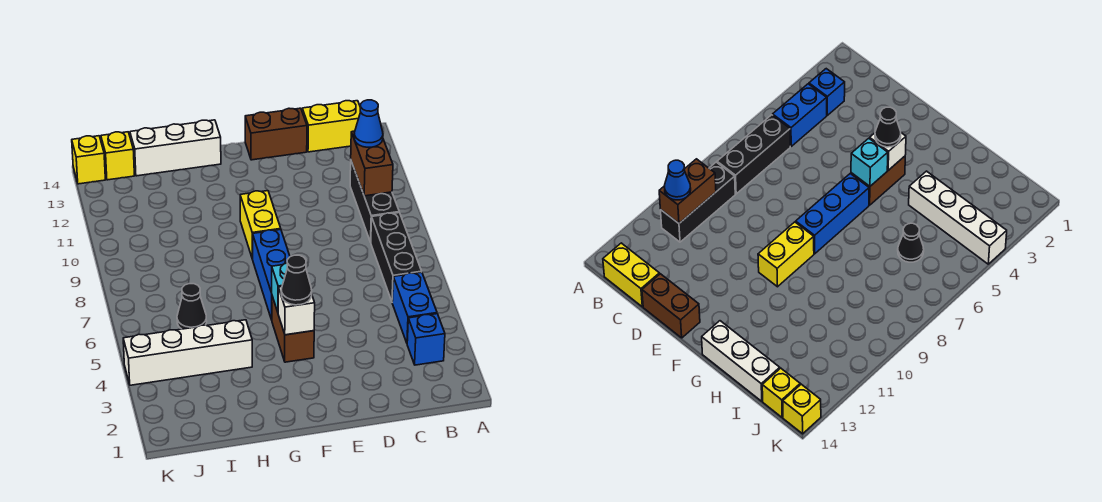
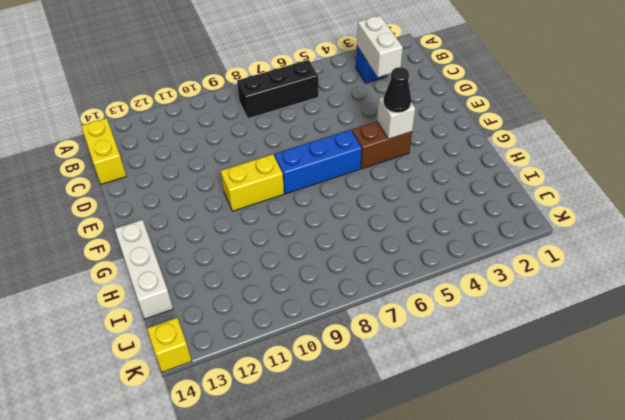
white 1x2 brick [357,16,403,77] -> none
none -> blue 1x2 brick [392,272,437,343]
none -> black 1x3 brick [350,161,399,242]
none -> brown 1x2 brick [245,108,307,160]

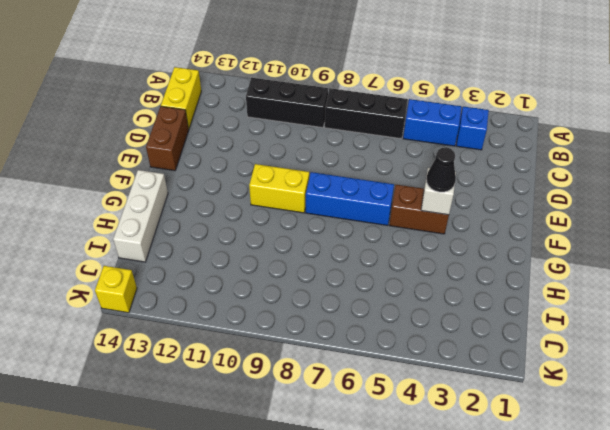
none -> white 1x4 brick [123,320,252,385]
none -> black 1x1 cone [177,284,207,329]
none -> yellow 1x1 brick [101,132,134,180]

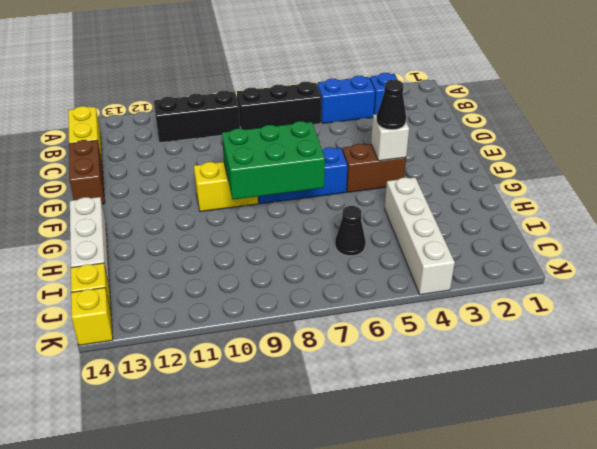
green 2x3 brick [222,121,325,199] -> none
none -> brown 1x2 brick [351,131,393,196]
none -> cyan 1x1 brick [272,263,287,312]
none -> blue 1x1 cone [354,100,383,147]

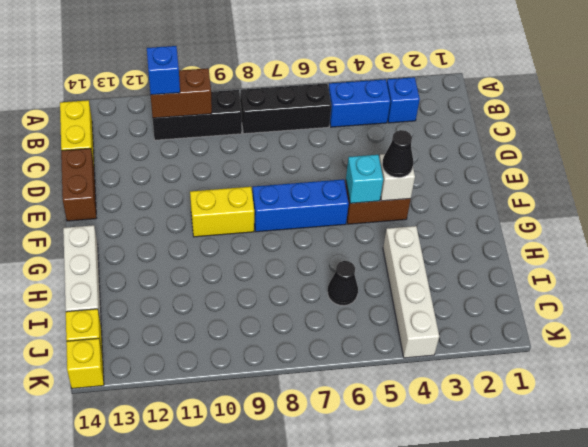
blue 1x1 brick [147,46,180,95] -> blue 1x1 cone [354,100,383,147]

